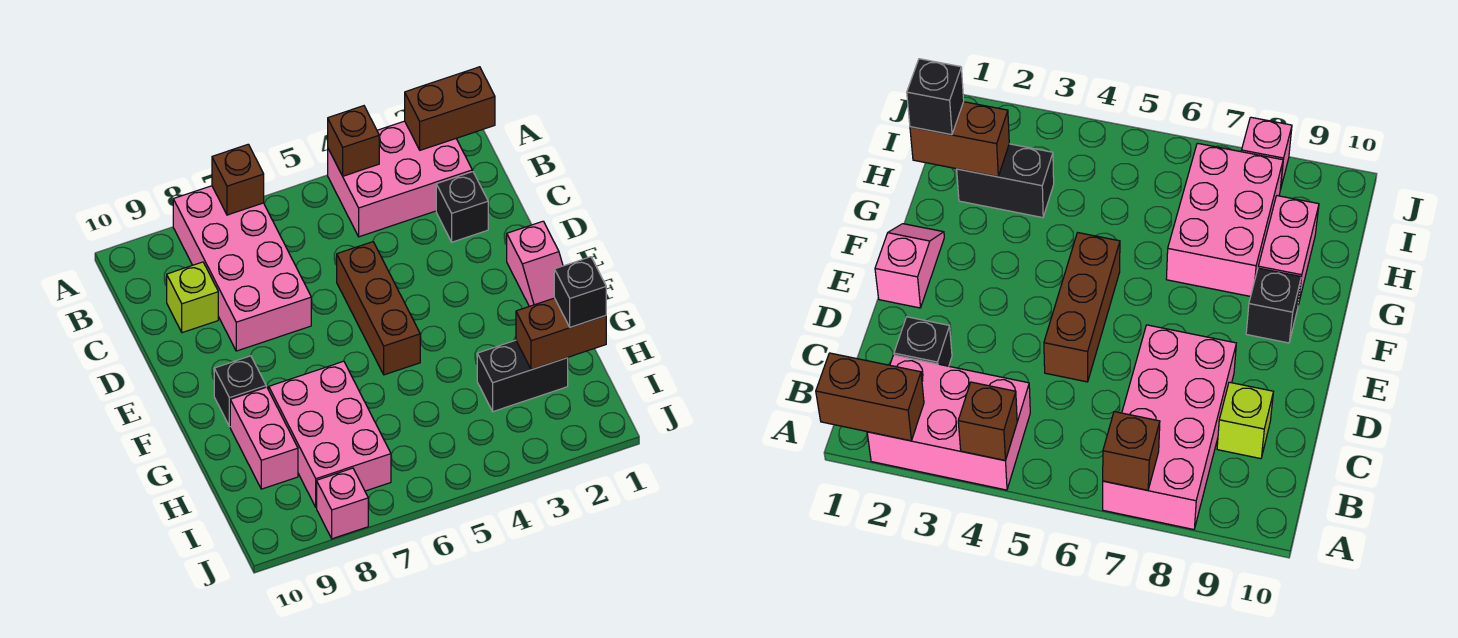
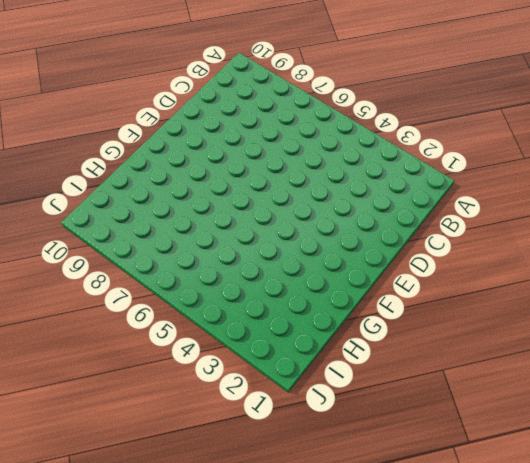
none -> pink 2x3 brick [328,121,472,237]
none -> pink 2x4 brick [173,186,311,351]
none -> black 1x1 brick [436,171,488,242]

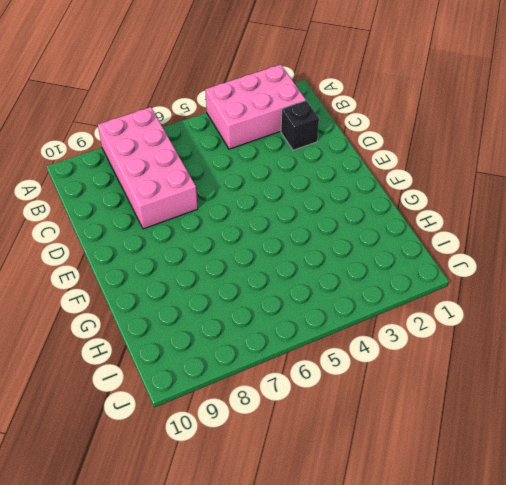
none -> lime 1x1 brick [167,262,218,333]
none -> brown 1x3 brick [337,242,420,375]
none -> pink 1x2 slope [507,221,563,306]

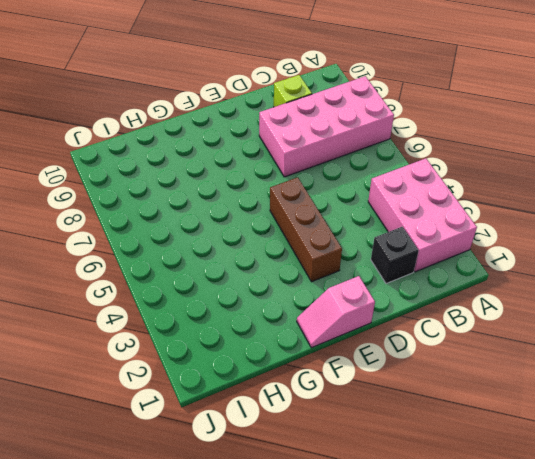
brown 1x3 brick [270,177,342,282] -> brown 1x3 brick turned to [337,242,420,375]
none -> black 1x1 brick [214,356,266,426]
none -> pink 2x3 brick [269,361,391,507]
none -> pink 1x2 brick [230,387,298,489]

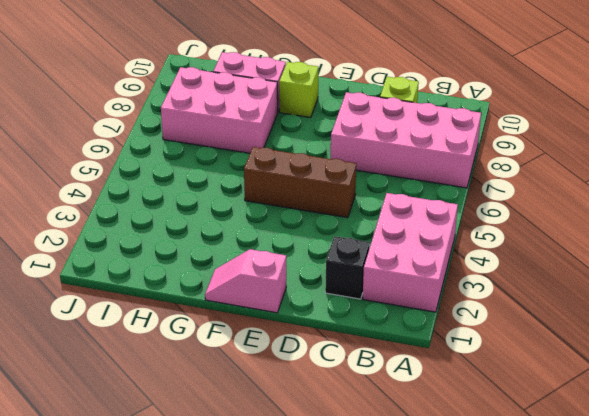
lime 1x1 brick [279,62,319,117] -> black 1x1 brick [214,356,266,426]
none -> black 1x2 brick [477,340,568,412]
none -> pink 1x1 brick [317,468,368,539]
none -> brown 1x2 brick [405,67,495,150]

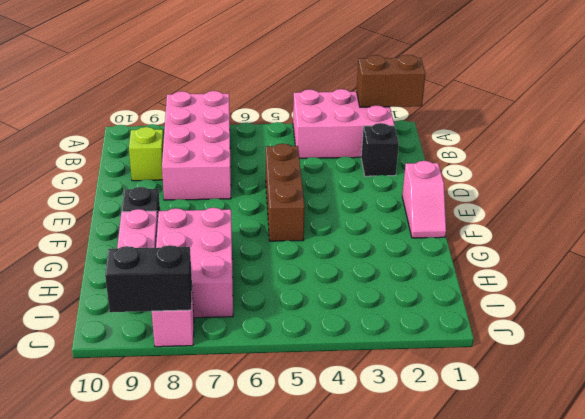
black 1x2 brick [105,245,192,312] -> black 1x2 brick moved to [477,340,568,412]
none -> brown 1x1 brick [328,106,379,176]
none -> brown 1x1 brick [212,144,264,215]
none -> brown 1x2 brick [516,298,606,370]

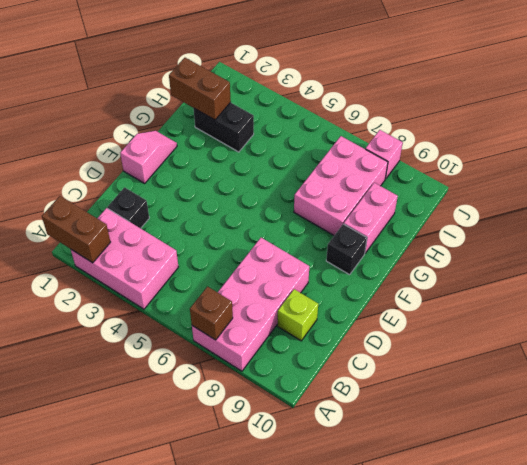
none -> brown 1x3 brick [337,242,420,375]
none -> brown 1x1 brick [328,106,379,176]
none -> black 1x1 brick [554,257,606,327]

